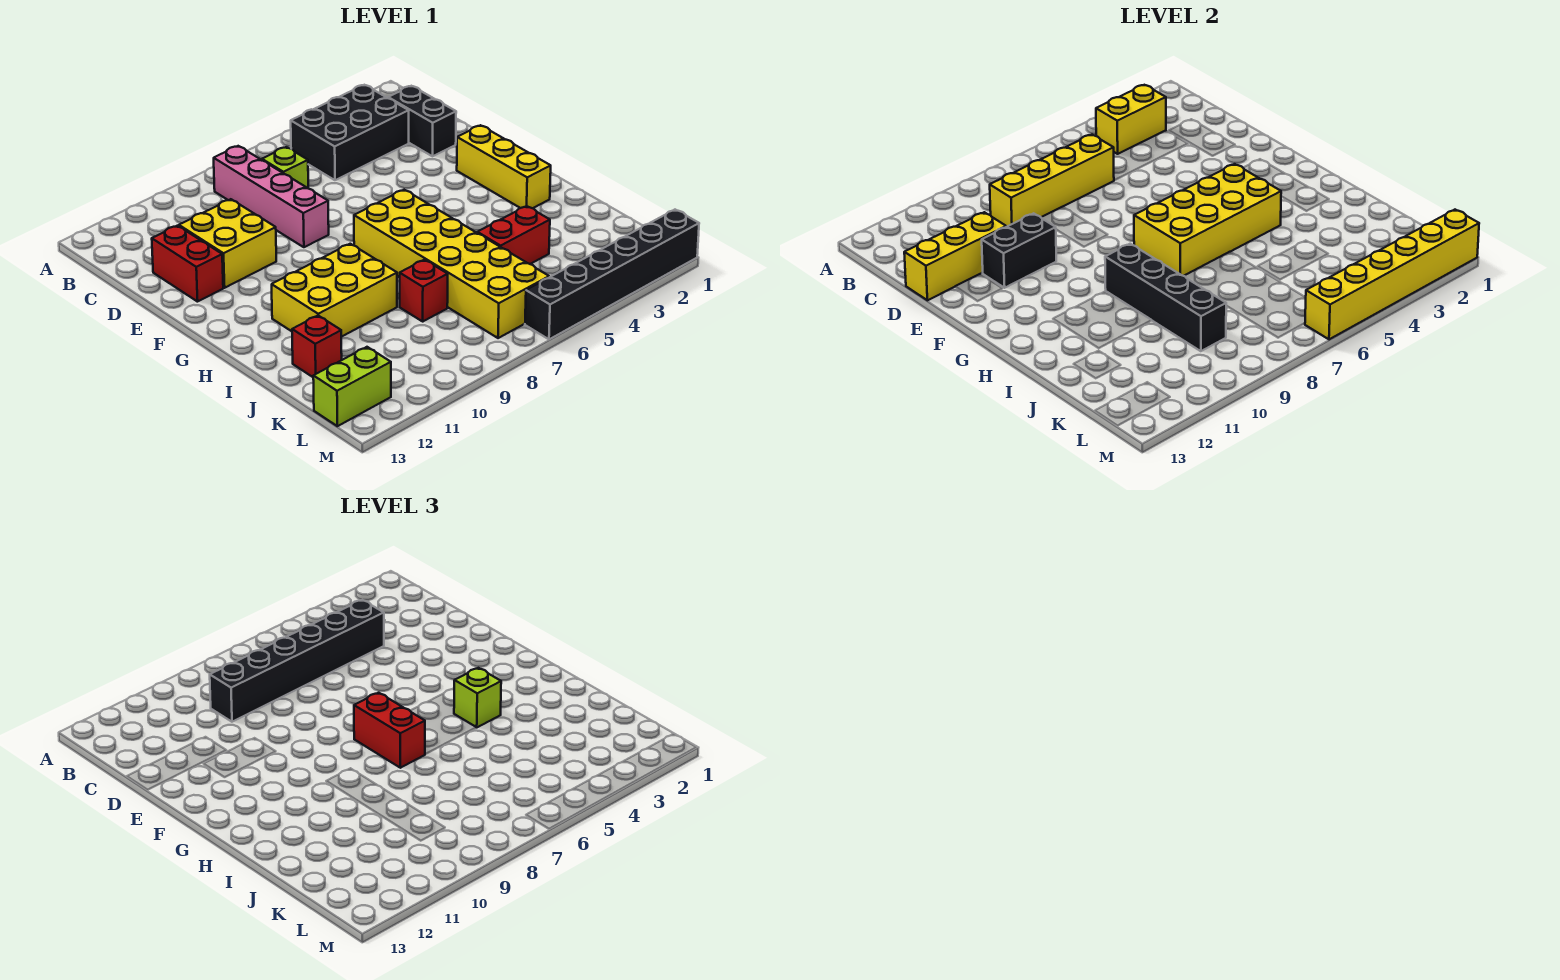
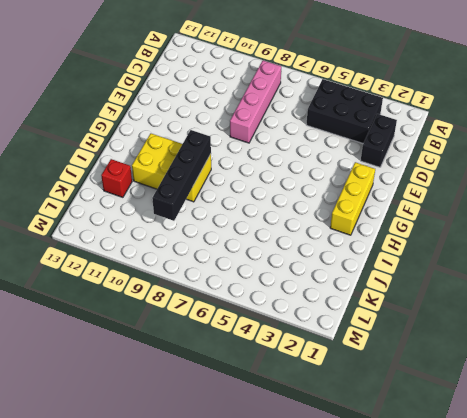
none -> lime 1x1 brick [262,147,308,188]
none -> yellow 2x2 brick [179,199,276,288]
none -> red 1x2 brick [152,226,223,302]

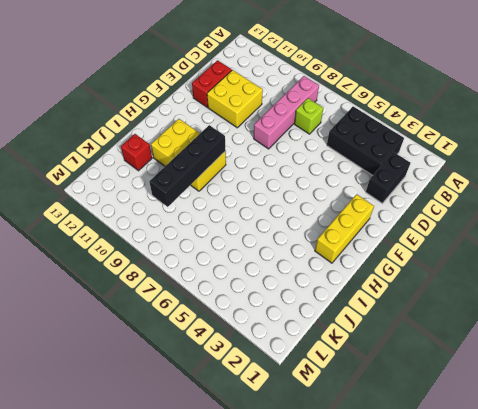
none -> yellow 2x6 brick [354,190,549,338]
none -> red 1x2 brick [477,206,550,264]
none -> red 1x1 brick [400,260,448,321]

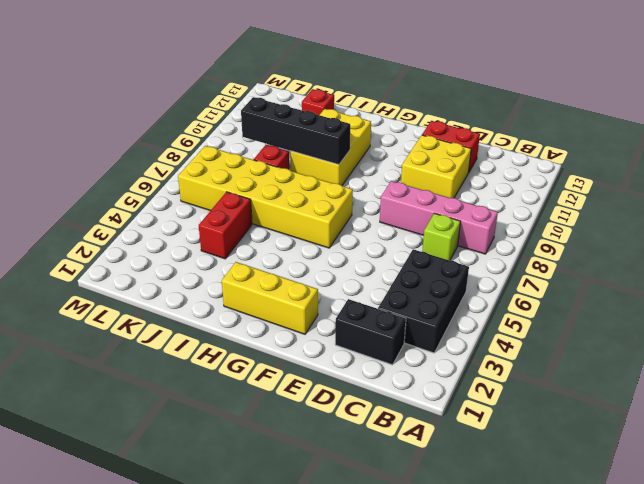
none -> lime 1x2 brick [313,347,391,426]
none -> black 1x6 brick [525,210,699,339]
none -> yellow 1x2 brick [1096,85,1166,154]

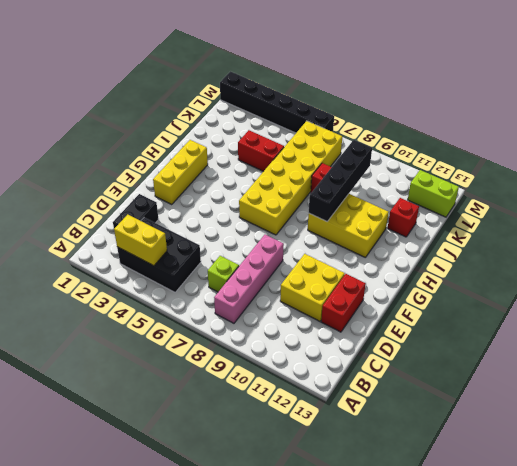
none -> yellow 1x4 brick [990,135,1114,227]
none -> yellow 1x3 brick [904,212,1006,300]
none -> black 1x2 brick [982,213,1056,288]

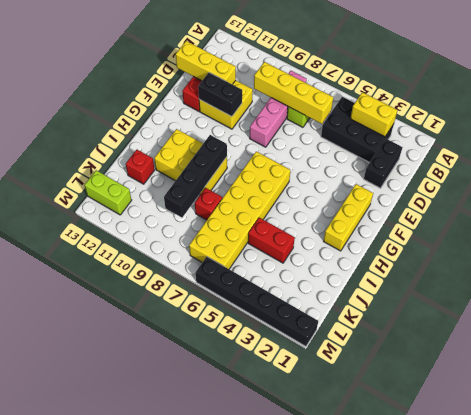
none -> yellow 2x4 brick [1134,164,1281,276]
none -> yellow 1x6 brick [1305,210,1479,339]
none -> black 1x6 brick [210,600,384,722]

